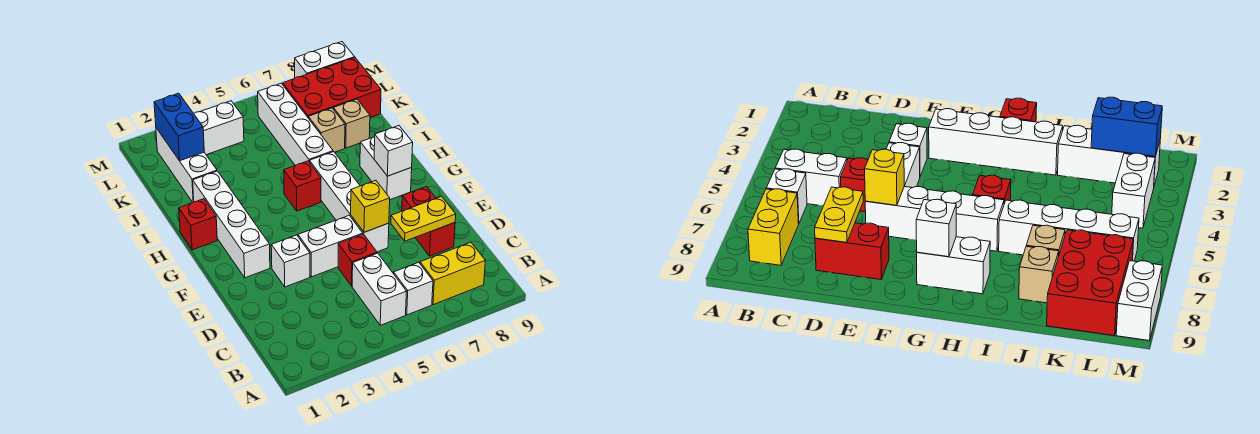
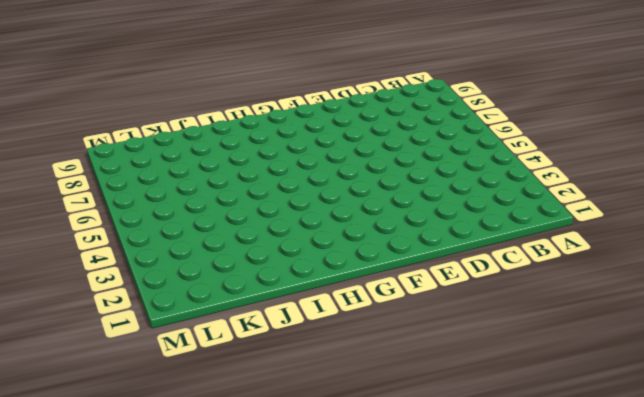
none -> white 1x2 brick [352,253,406,325]
none -> white 1x1 brick [394,262,433,315]
none -> yellow 1x2 brick [420,242,486,305]

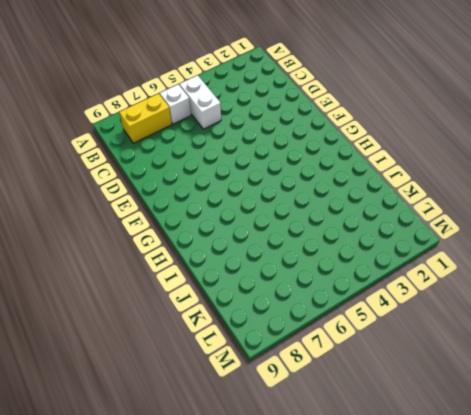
none -> red 1x1 brick [338,234,377,286]
none -> red 1x2 brick [402,187,455,256]
none -> white 1x1 brick [271,235,310,287]

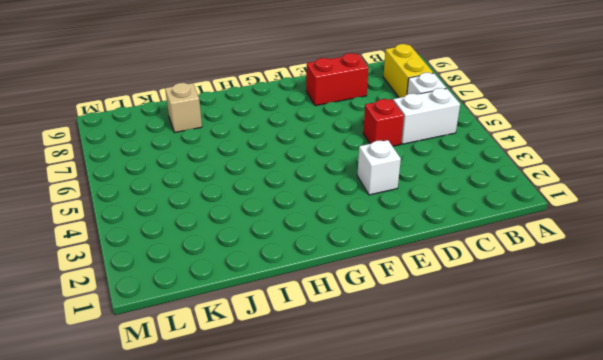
none -> white 1x2 brick [298,216,363,277]
none -> white 1x4 brick [310,152,389,252]
none -> white 1x4 brick [193,171,270,278]

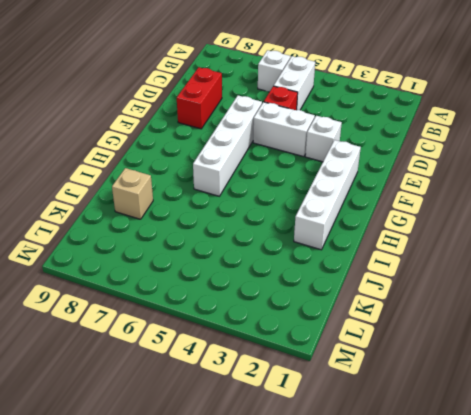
none -> yellow 1x2 brick [420,242,486,305]
none -> white 1x2 brick [360,136,412,200]
none -> red 1x1 brick [179,199,217,250]

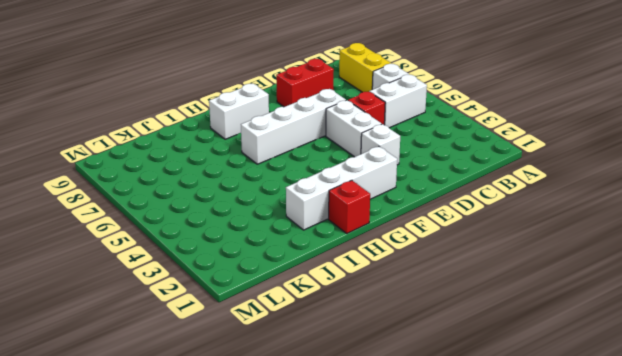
none -> red 1x1 brick [284,161,321,211]
none -> white 1x4 brick [258,83,333,165]
none -> white 1x3 brick [156,128,217,202]

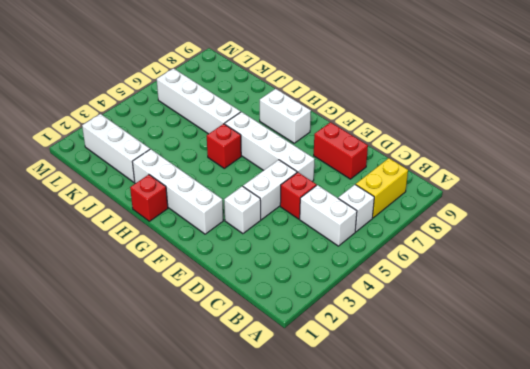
none -> tan 1x1 brick [308,108,345,152]
none -> tan 1x1 brick [333,99,370,148]
none -> red 2x3 brick [283,58,381,118]

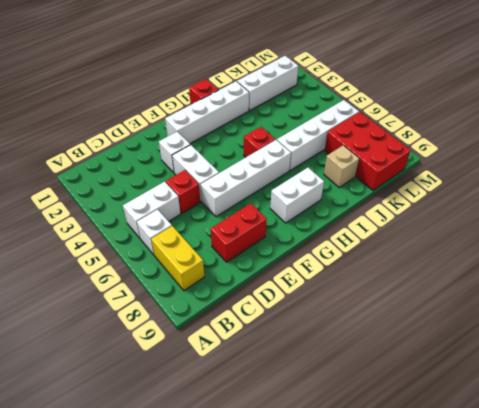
none -> tan 1x1 brick [308,108,345,152]
none -> white 1x2 brick [194,101,244,155]
none -> white 1x2 brick [295,42,355,78]

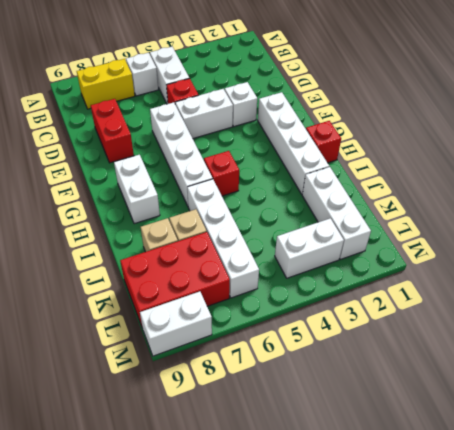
none -> yellow 1x2 plate [391,196,456,241]
none -> yellow 1x1 brick [351,180,390,232]
none -> white 1x1 brick [374,126,413,176]

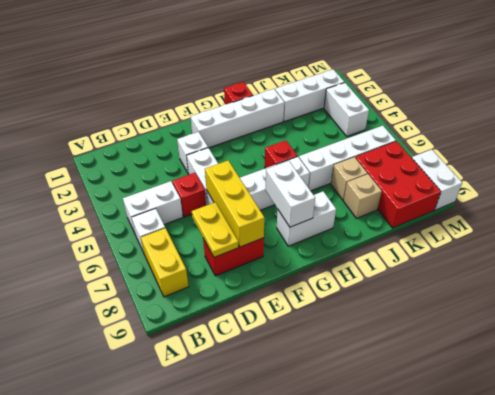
yellow 1x3 brick [205,161,264,247] -> yellow 1x1 brick [351,180,390,232]
white 1x2 brick [265,161,315,227] -> white 1x1 brick [374,126,413,176]
none -> blue 1x2 brick [154,93,204,161]

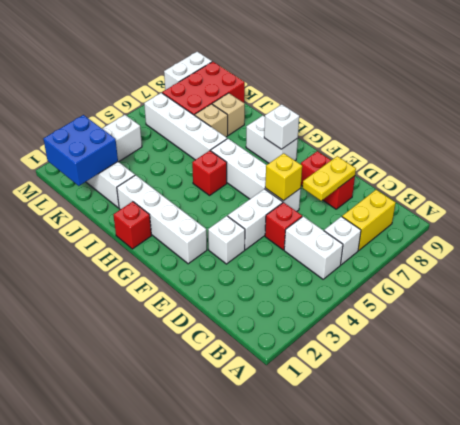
blue 2x2 brick [44,115,118,186] -> blue 1x2 brick [154,93,204,161]

